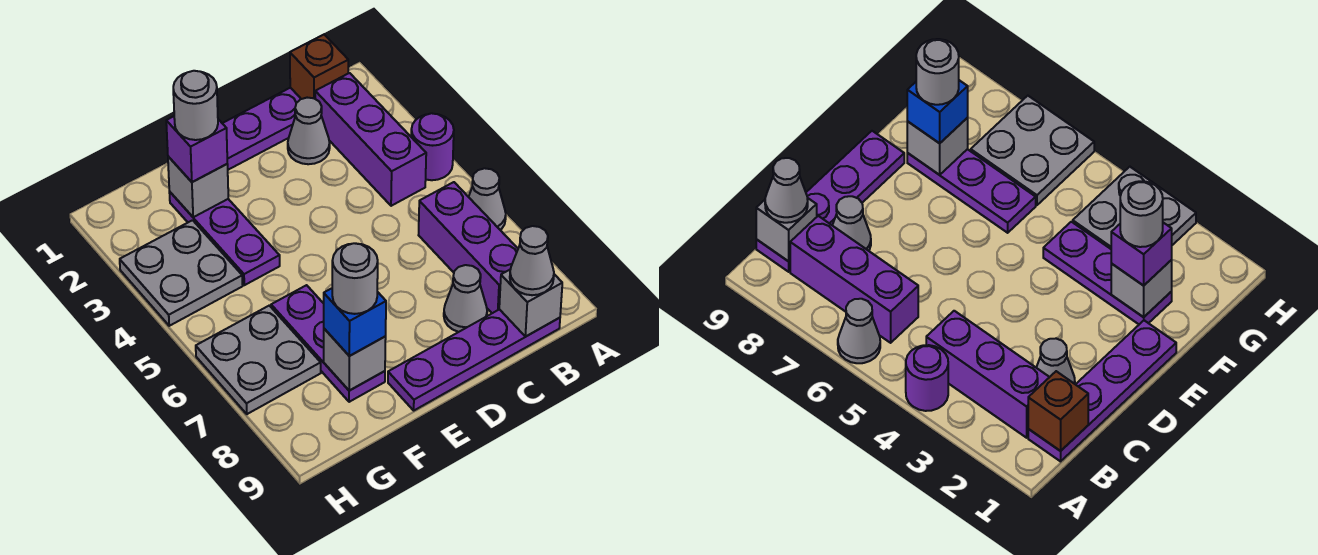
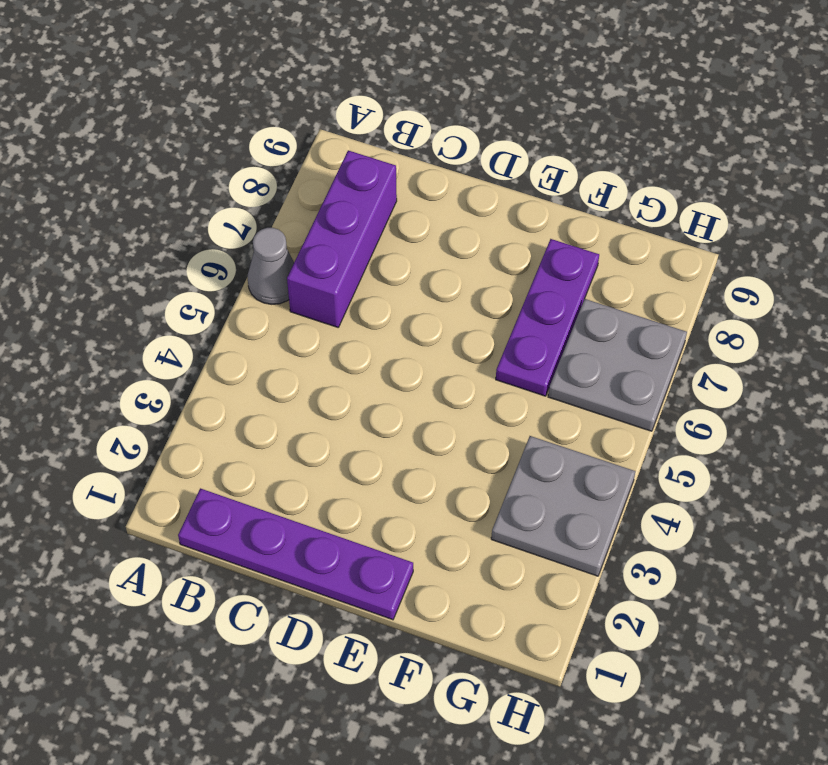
none -> purple 1x1 round brick [411,113,454,180]
none -> purple 1x3 brick [315,73,426,206]
none -> purple 1x4 plate [388,309,560,410]

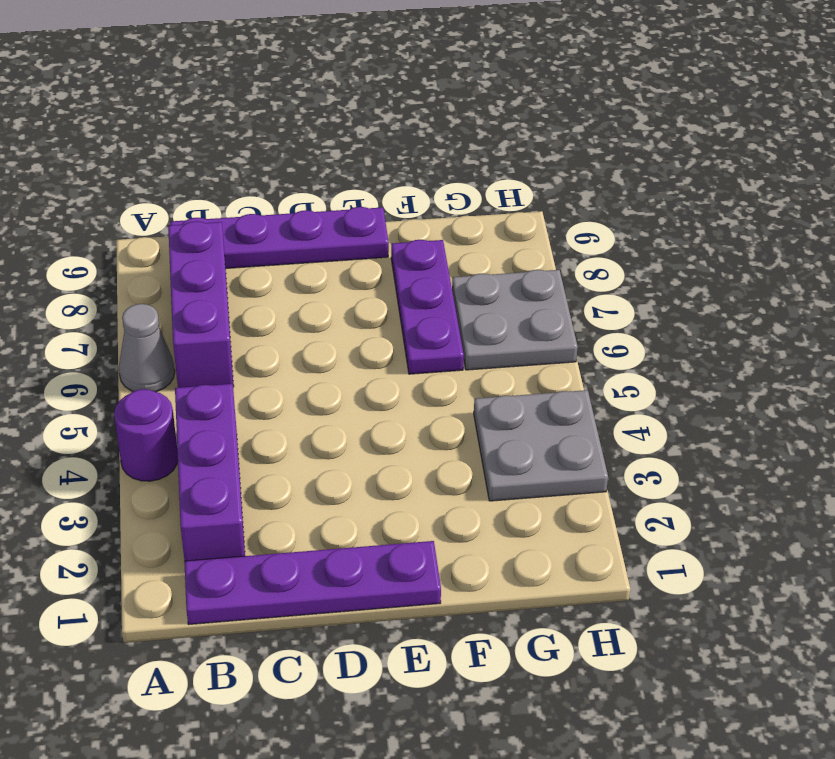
none -> grey 1x1 cone [288,98,330,164]
none -> grey 1x1 cone [444,265,487,332]
none -> purple 1x3 plate [169,192,280,285]

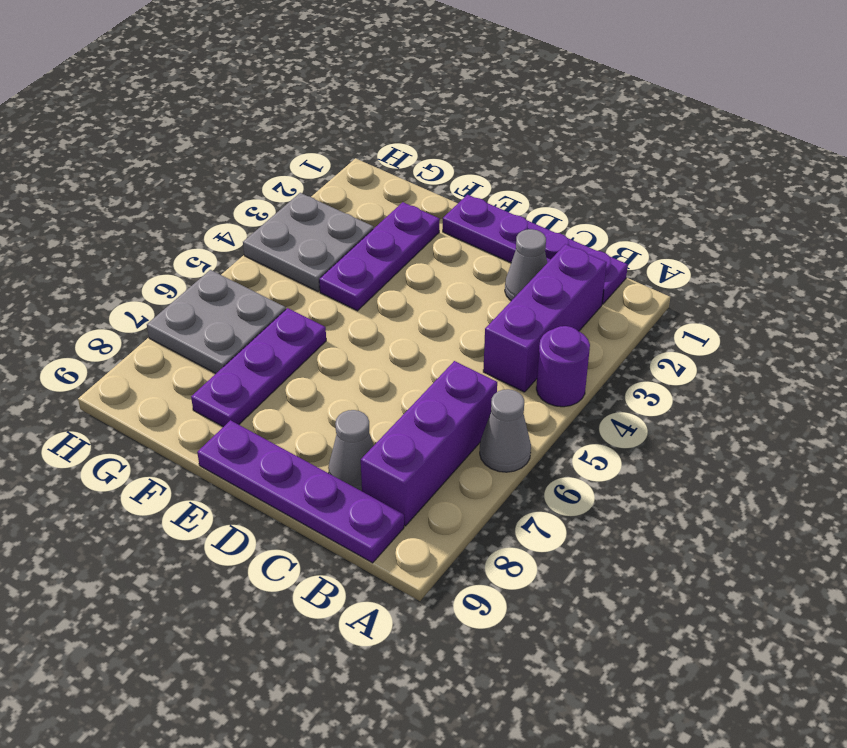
none -> brown 1x1 brick [290,35,348,99]
none -> grey 1x1 brick [499,270,562,337]
none -> grey 1x1 brick [168,157,228,217]

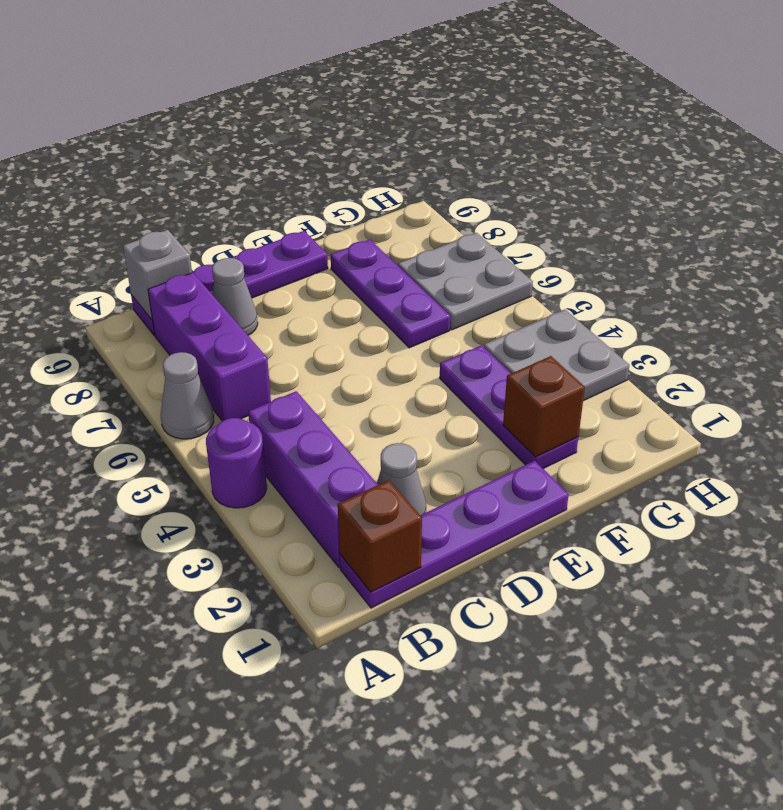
brown 1x1 brick [503,356,585,457] -> grey 1x1 brick [168,157,228,217]
none -> grey 1x1 brick [324,329,386,391]
none -> grey 1x1 cone [510,226,554,295]
none -> purple 1x1 brick [166,116,227,182]

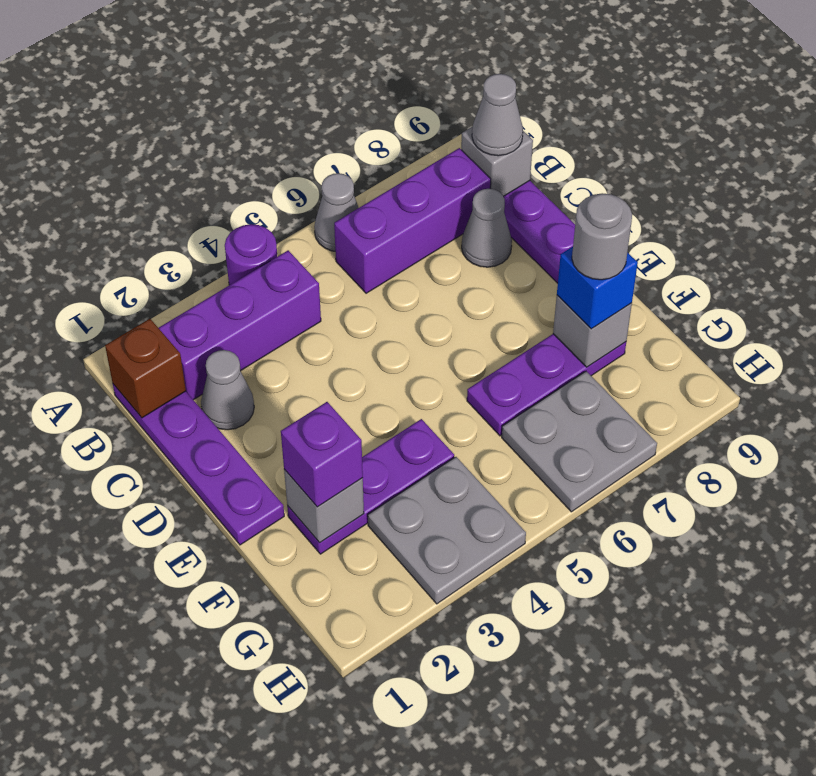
none -> grey 1x1 round brick [173,71,218,140]

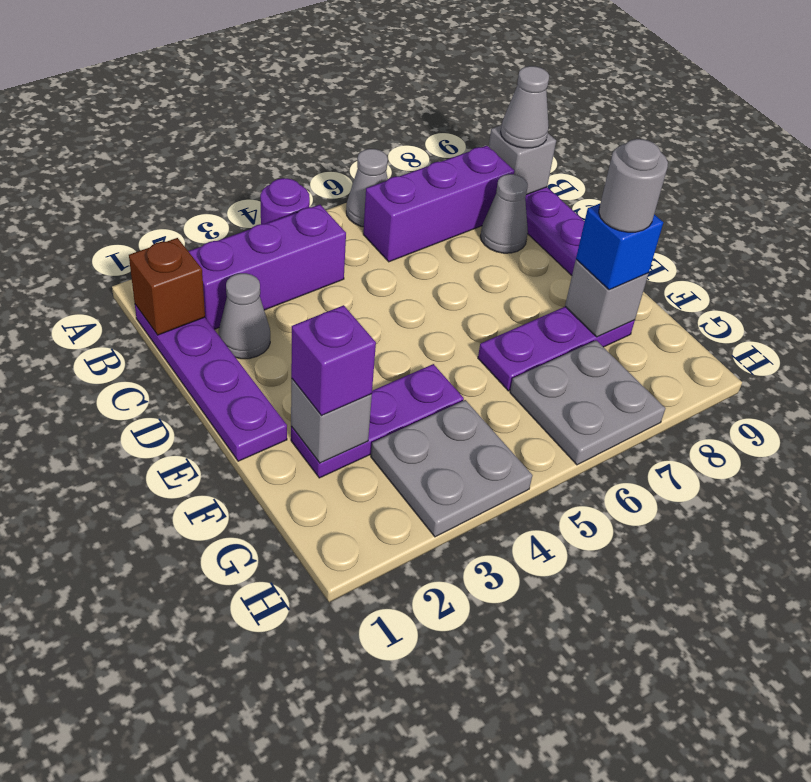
none -> grey 1x1 round brick [173,71,218,140]

